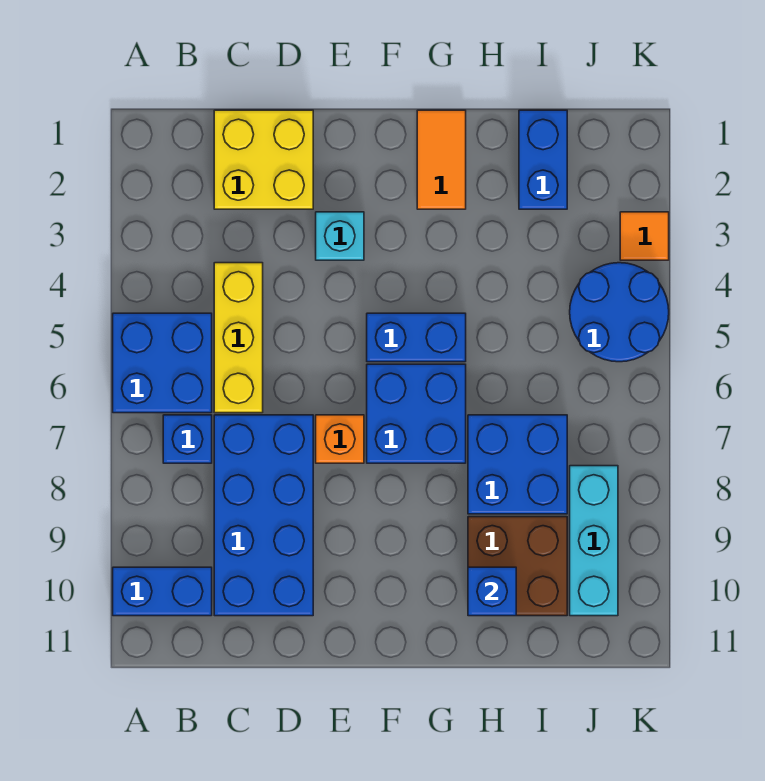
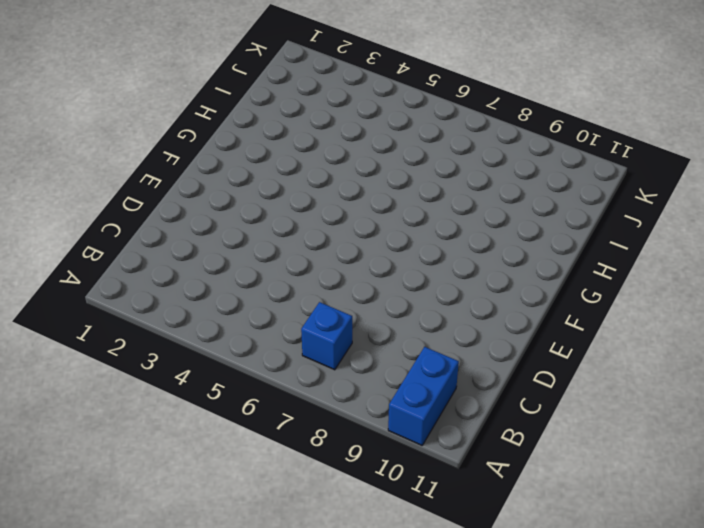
none -> blue 2x2 brick [113,313,212,413]
none -> yellow 2x2 brick [214,110,313,209]
none -> yellow 1x3 brick [214,263,263,413]

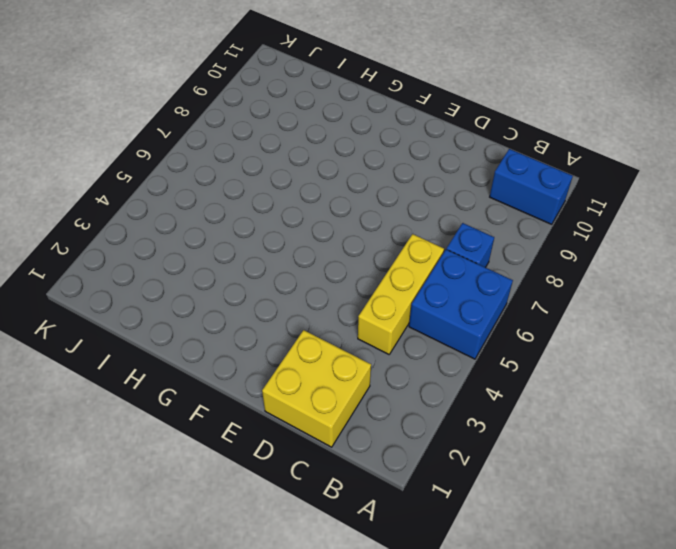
none -> blue 2x4 brick [214,415,313,616]
none -> cyan 1x1 brick [316,212,364,260]
none -> orange 1x1 brick [316,415,364,463]

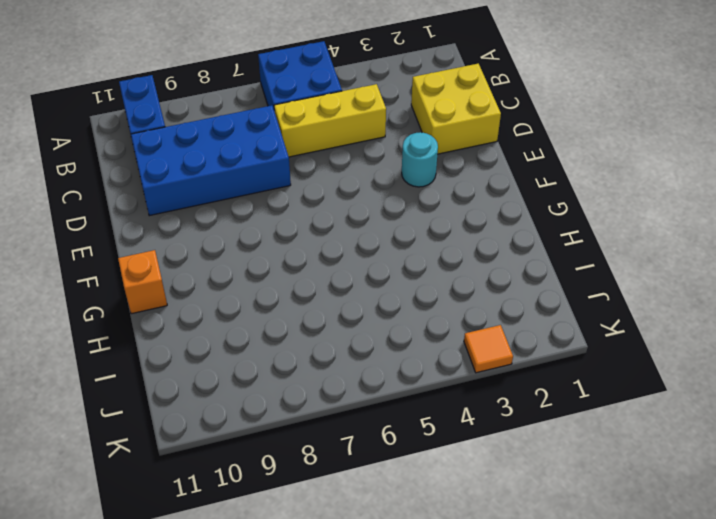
cyan 1x1 round brick [402,132,438,187] -> cyan 1x1 brick [316,212,364,260]
orange 1x1 brick [118,250,167,314] -> orange 1x1 brick moved to [316,415,364,463]
none -> blue 1x1 brick [163,415,212,463]
none -> blue 1x2 brick [367,313,466,362]
none -> blue 2x2 brick [367,364,466,463]

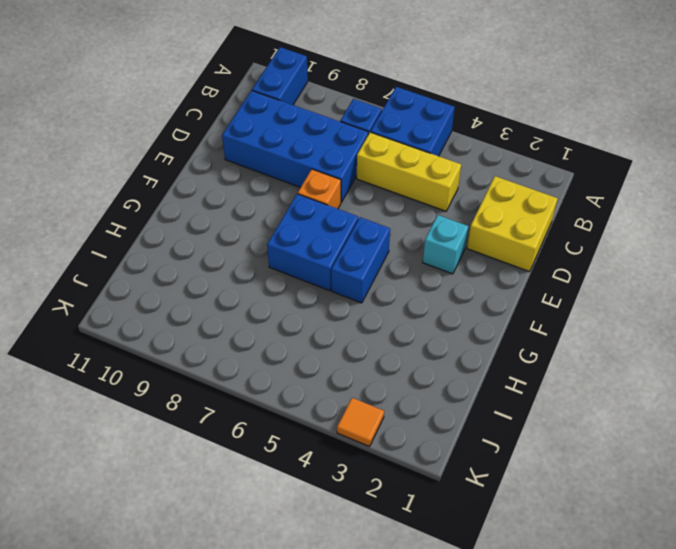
none -> orange 1x2 tile [417,110,466,209]
none -> blue 2x2 brick [468,415,567,514]
none -> brown 2x2 brick [468,517,567,616]

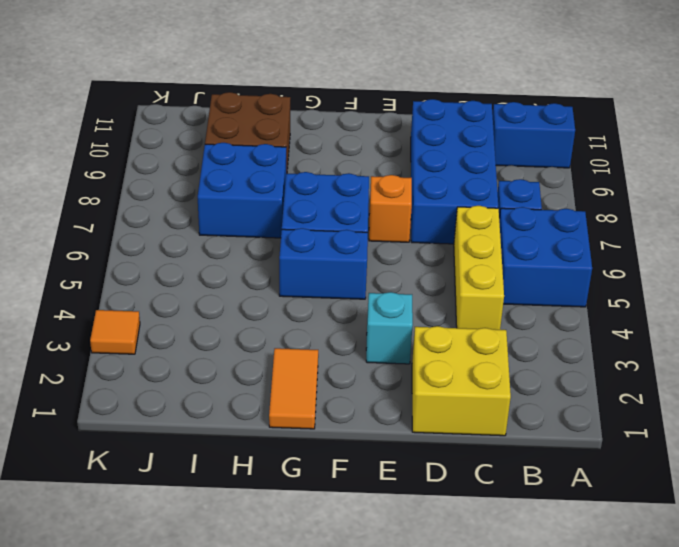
none -> blue 1x2 brick [519,110,567,209]
none -> blue 2x2 round brick [570,263,669,362]
none -> cyan 1x3 brick [570,466,618,616]

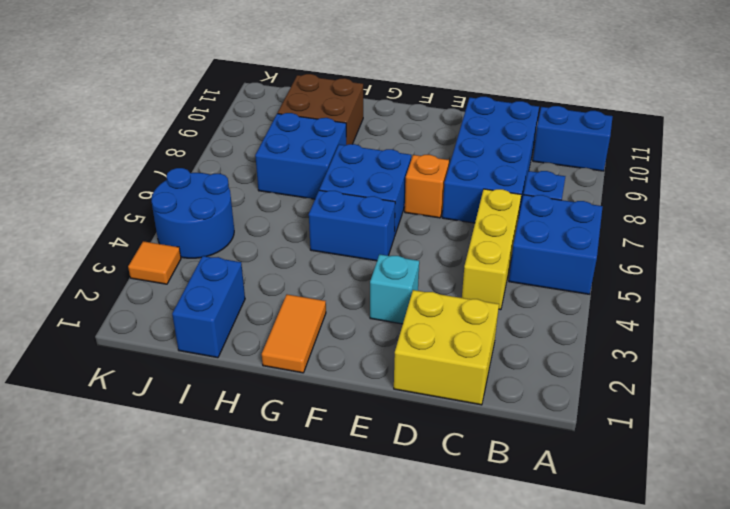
none -> cyan 1x3 brick [570,466,618,616]
none -> blue 1x1 brick [468,567,516,616]

